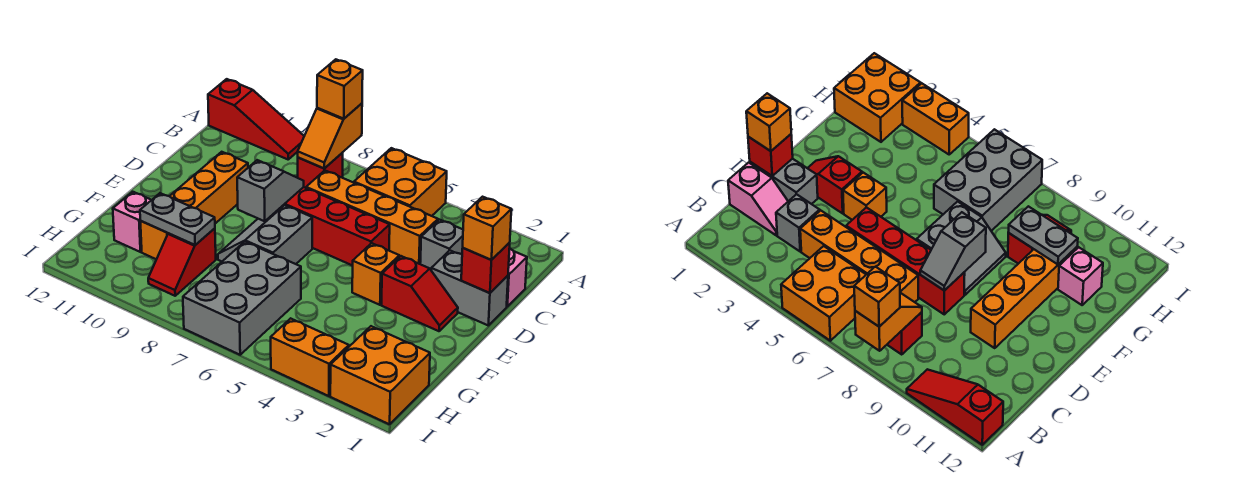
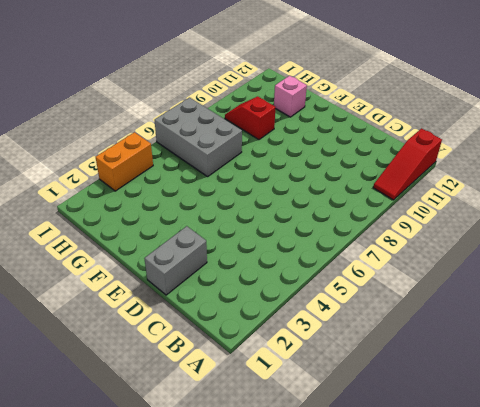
none -> orange 2x2 brick [354,148,447,216]
none -> red 1x1 brick [298,153,343,188]
none -> pink 1x2 slope [507,248,527,306]

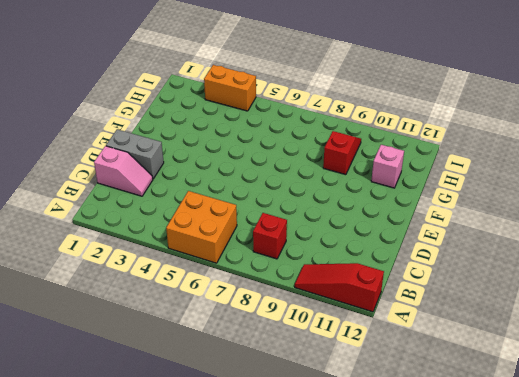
none -> grey 1x1 brick [420,220,463,270]
none -> orange 1x4 brick [306,171,438,264]
none -> red 1x4 brick [283,187,390,266]

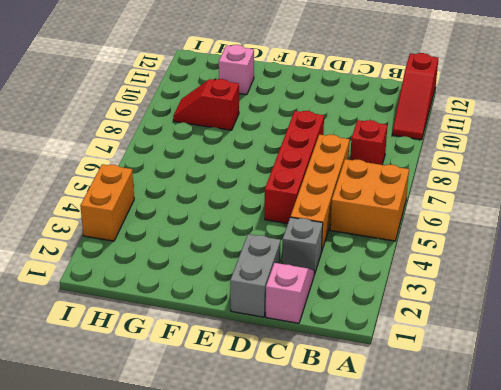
none -> orange 1x4 brick [140,152,248,259]
none -> red 1x2 slope [382,256,458,331]
none -> orange 1x1 brick [352,243,399,305]

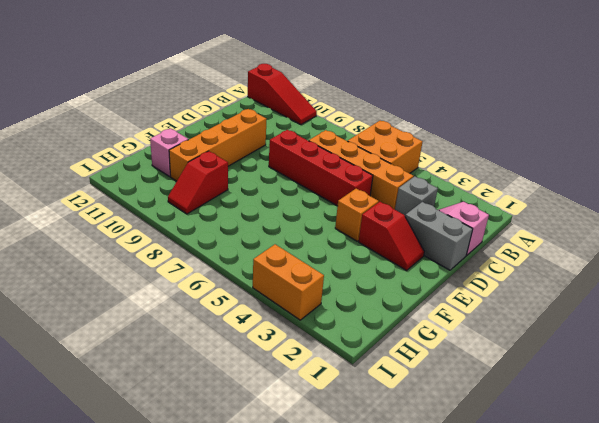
none -> red 1x1 brick [298,153,343,188]
none -> grey 2x2 slope [218,205,312,264]
none -> grey 2x3 brick [183,242,301,355]

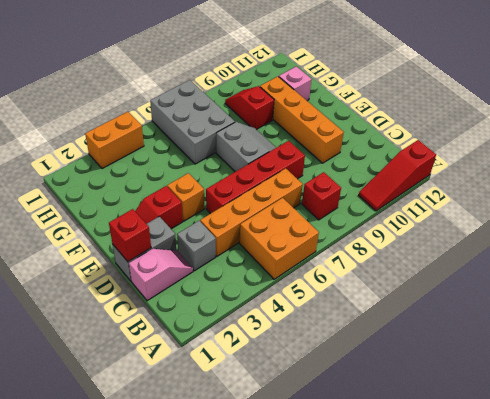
none -> orange 2x2 brick [330,326,430,424]
none -> orange 1x2 slope [298,104,362,168]
none -> grey 1x2 slope [237,160,304,221]

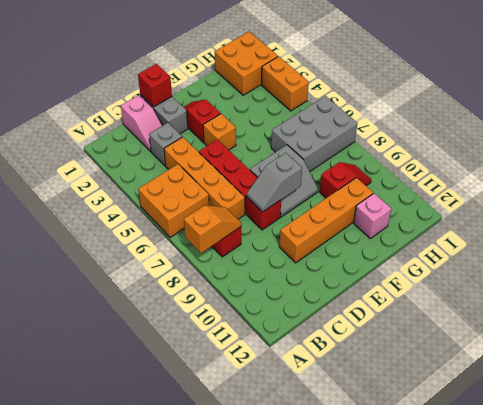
none -> red 1x3 slope [208,79,304,159]
none -> grey 1x2 plate [140,193,215,245]
none -> orange 1x1 brick [317,59,363,119]

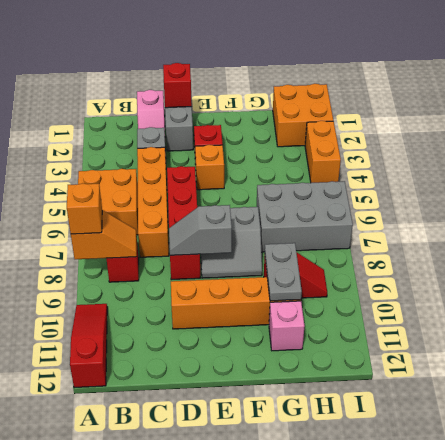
none -> orange 1x1 brick [463,197,511,260]

